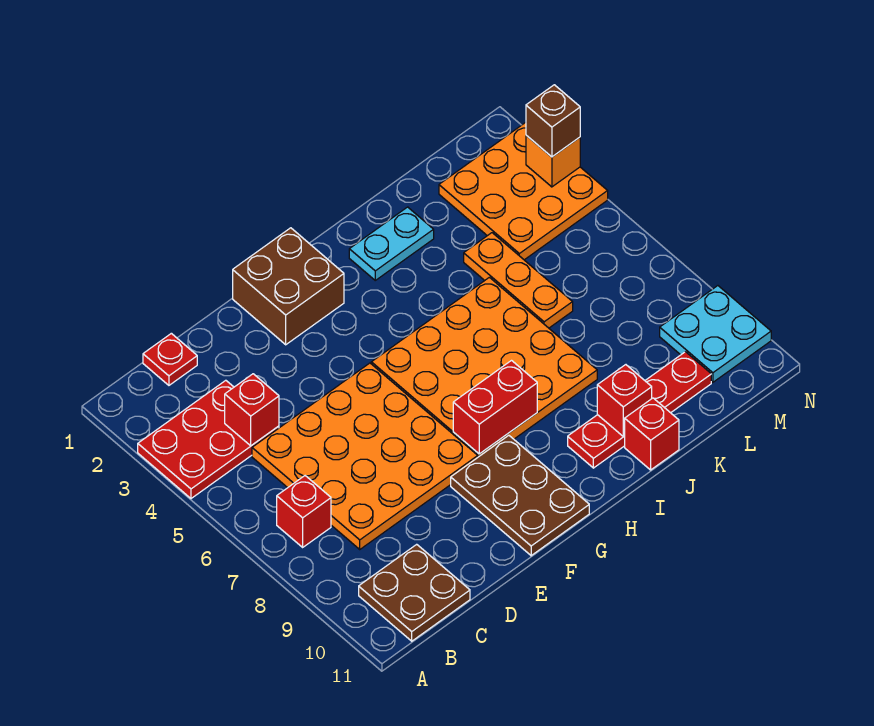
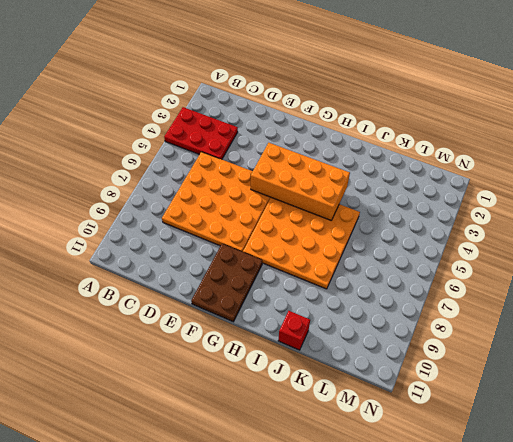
orange 2x4 brick [251,143,350,220] -> none
none -> red 1x1 brick [277,476,331,547]
none -> brown 2x2 plate [359,544,470,641]
none -> red 1x1 plate [143,333,197,385]

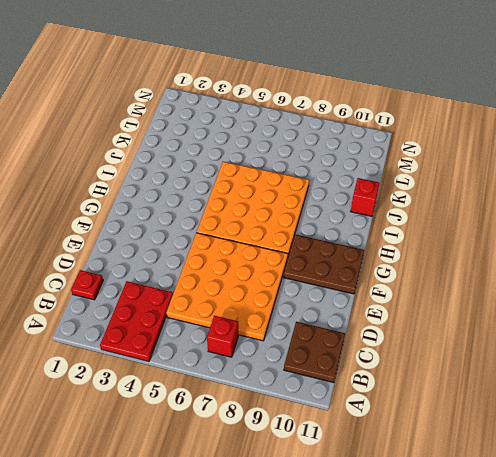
none -> brown 2x2 brick [233,228,344,345]
none -> cyan 1x2 plate [349,207,434,280]
none -> red 1x4 plate [568,352,711,468]

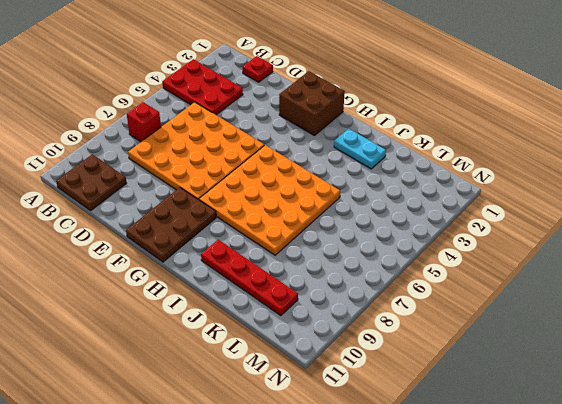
none -> red 1x1 brick [625,398,679,470]
none -> orange 1x3 plate [464,233,573,328]
none -> orange 3x3 plate [439,122,608,260]

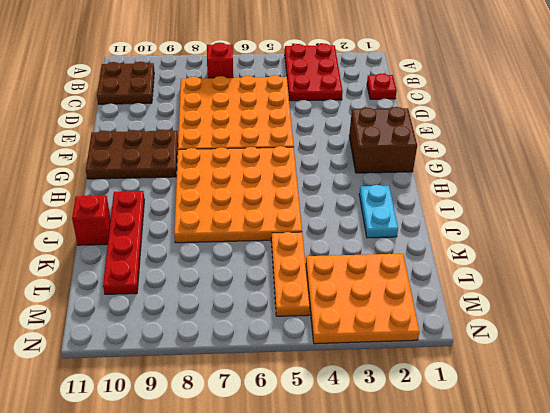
orange 1x3 plate [271,232,310,316] -> orange 1x3 plate turned to [464,233,573,328]
none -> cyan 2x2 plate [660,286,771,382]
none -> red 1x1 brick [225,374,279,446]
none -> red 1x2 brick [453,361,537,454]

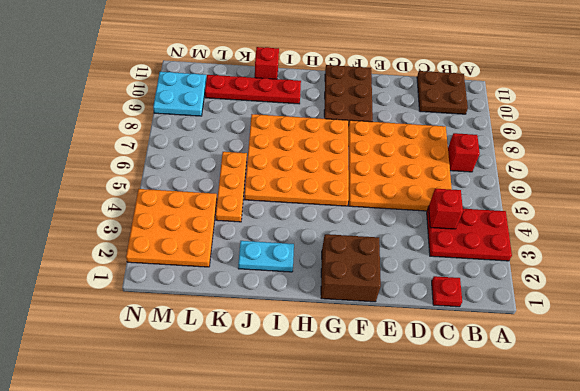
none -> red 1x2 brick [453,361,537,454]
none -> red 1x1 brick [597,365,652,437]
none -> orange 1x1 brick [526,135,580,187]

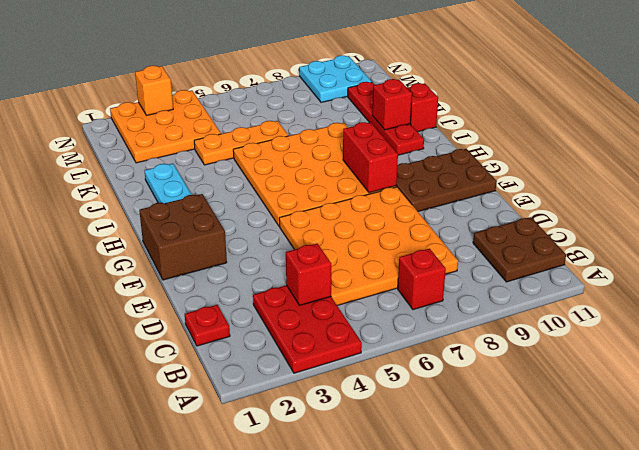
none -> brown 1x1 brick [526,85,580,157]

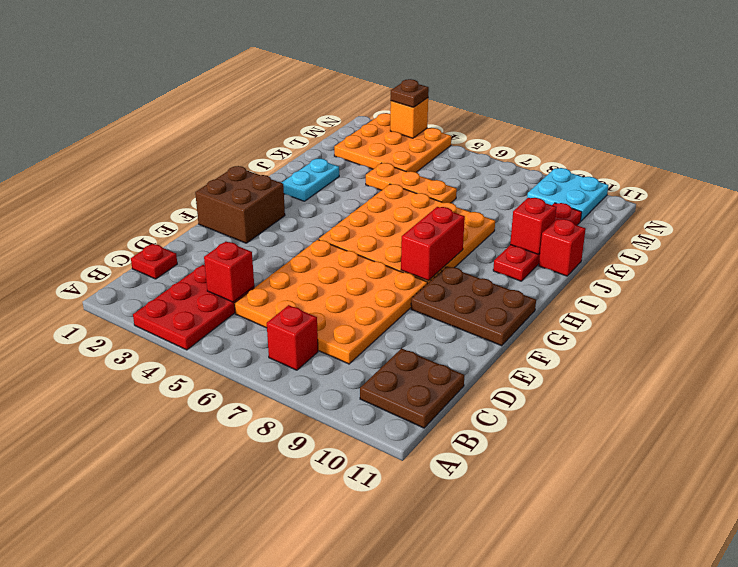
brown 1x1 plate [391,79,429,107] -> brown 1x1 brick [526,85,580,157]

